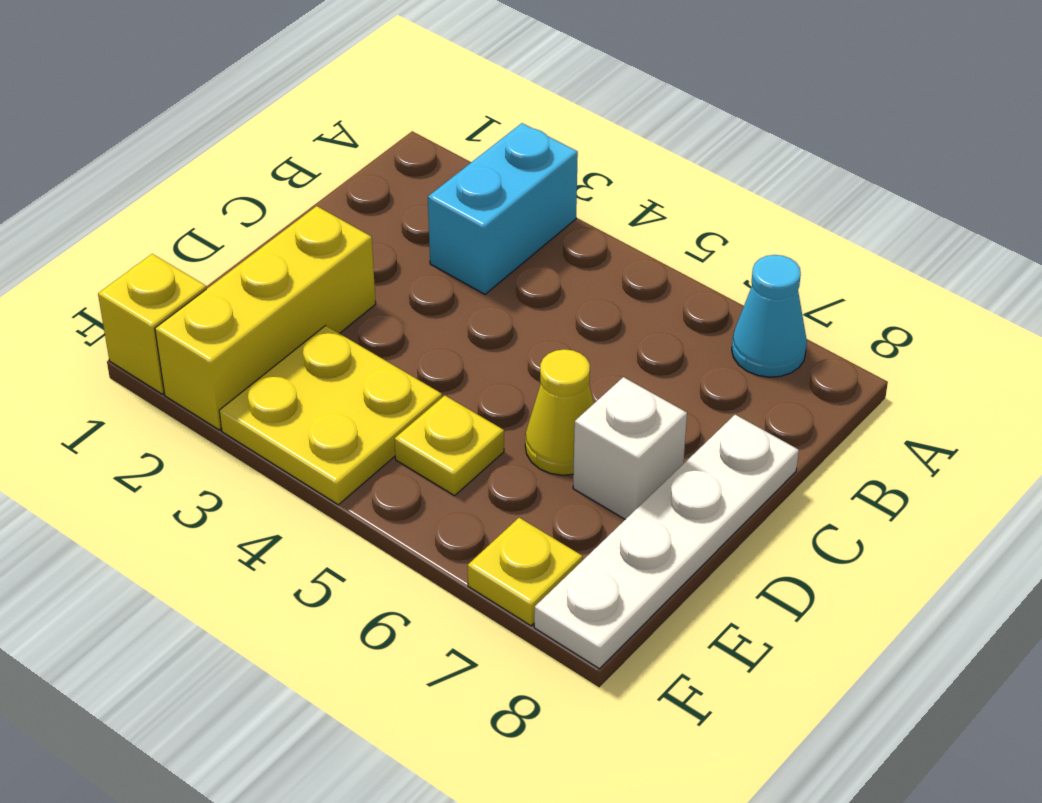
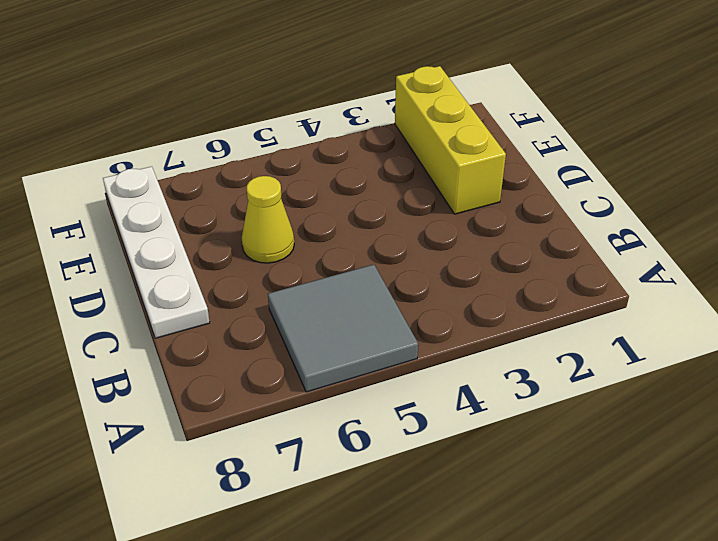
grey 2x2 tile [268,265,418,392] -> none
none -> cyan 1x2 brick [428,123,578,294]
none -> cyan 1x1 cone [732,255,807,377]

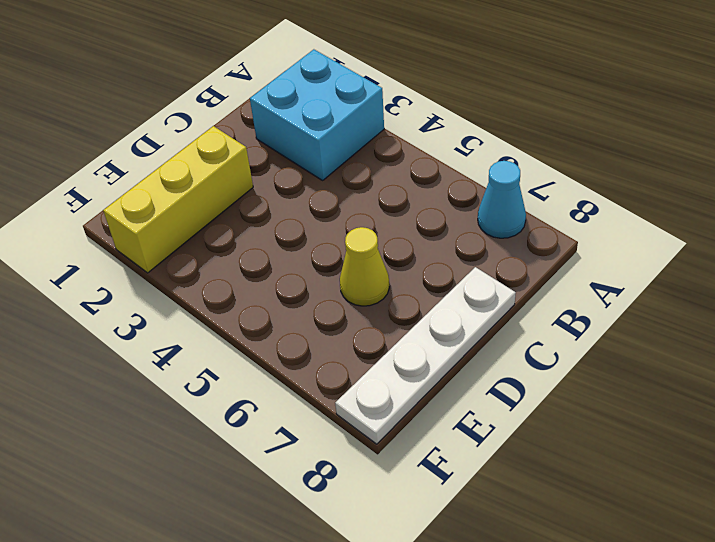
cyan 2x2 brick [250,49,384,180] -> cyan 1x2 brick [428,123,578,294]
none -> white 1x1 brick [573,377,687,519]
none -> yellow 2x2 plate [219,326,442,505]

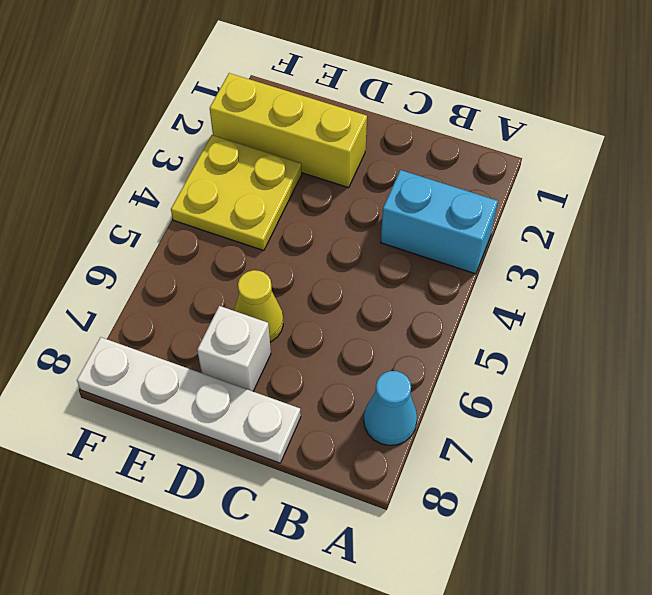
none -> yellow 1x1 plate [394,395,504,496]
none -> yellow 1x1 brick [98,254,206,394]

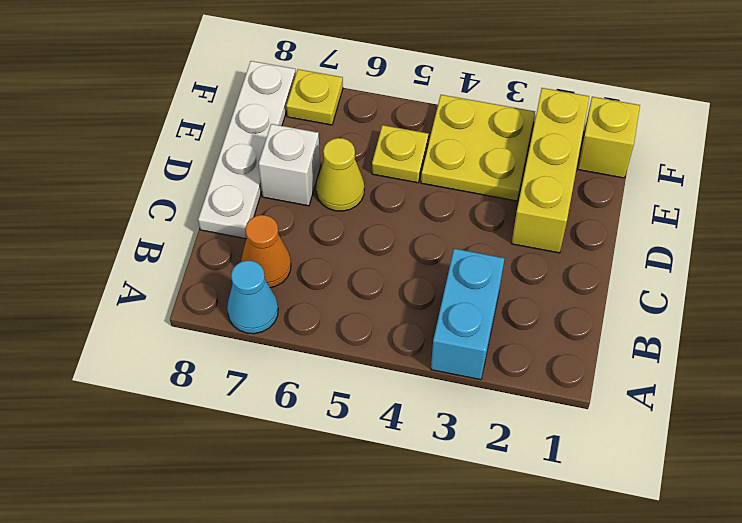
orange 1x1 cone [241,215,291,288] -> none

